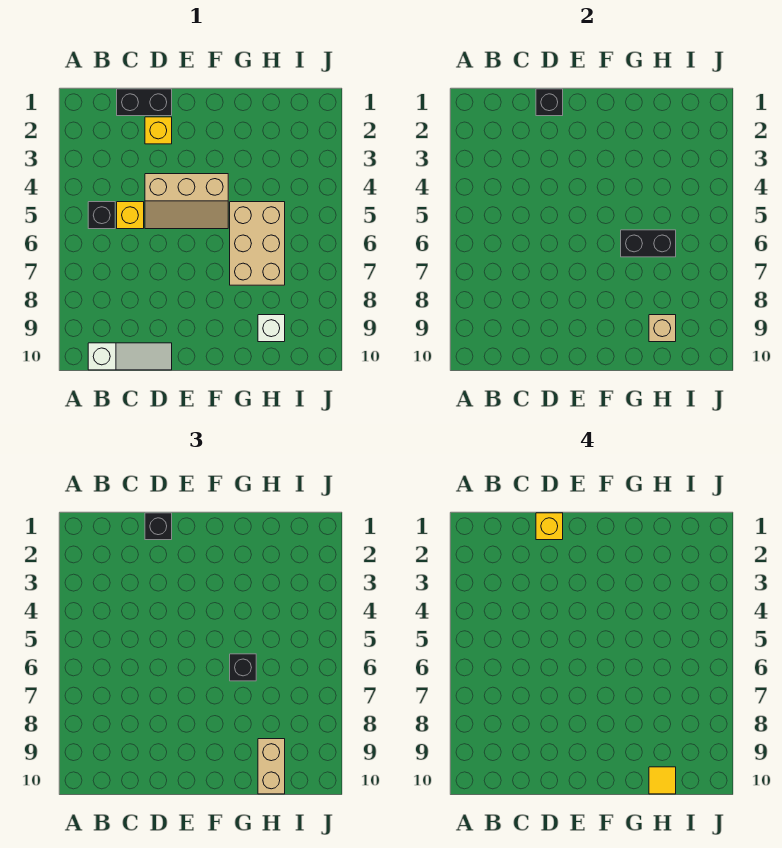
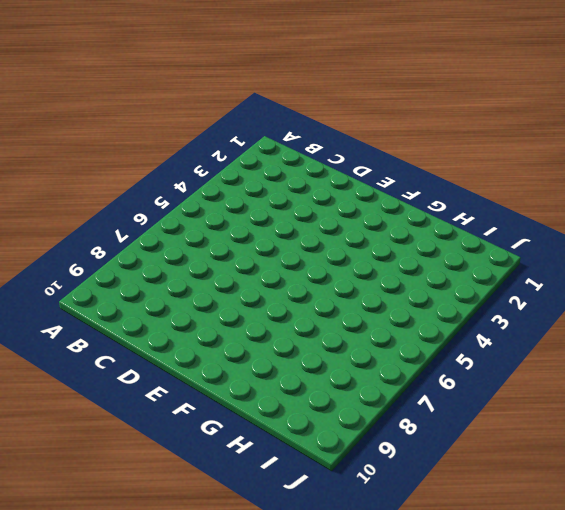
none -> black 1x1 brick [88,202,115,229]
none -> white 1x3 slope [88,343,172,370]
none -> black 1x2 brick [117,89,172,116]

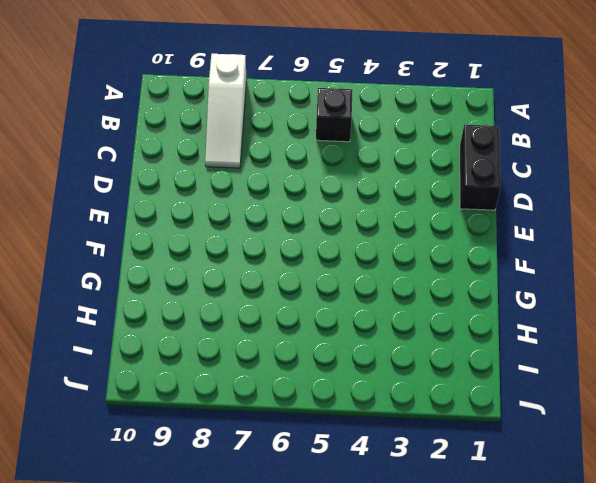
white 1x3 slope [205,54,247,168] -> white 1x3 slope moved to [88,343,172,370]
none -> yellow 1x1 brick [117,202,144,229]
none -> yellow 1x1 brick [145,117,172,144]
none -> tan 2x3 slope [145,174,228,229]

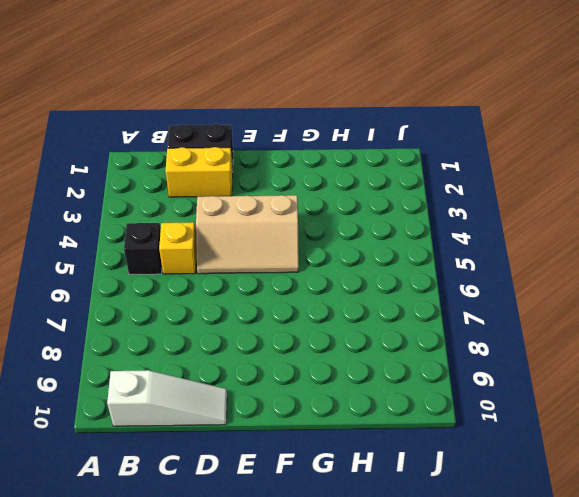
yellow 1x2 brick [166,147,233,197] -> yellow 1x1 brick [145,117,172,144]
none -> tan 2x3 brick [230,202,285,285]
none -> white 1x1 brick [258,315,285,342]
none -> black 1x1 brick [536,89,563,116]

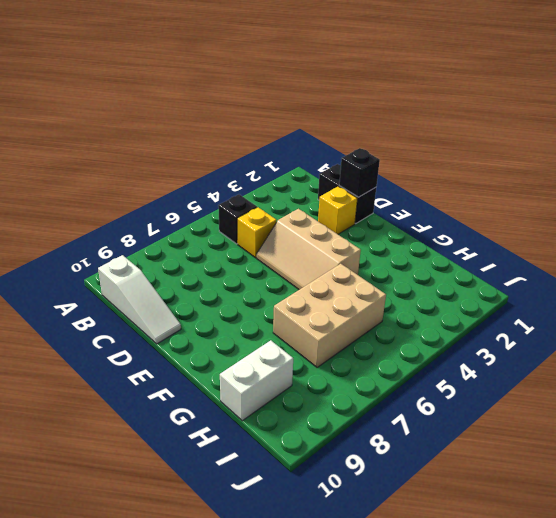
white 1x2 brick [220,340,293,421] -> white 1x1 brick [258,315,285,342]
none -> black 1x2 brick [621,230,676,257]
none -> tan 1x1 brick [649,315,676,342]
none -> black 1x1 brick [145,513,172,540]

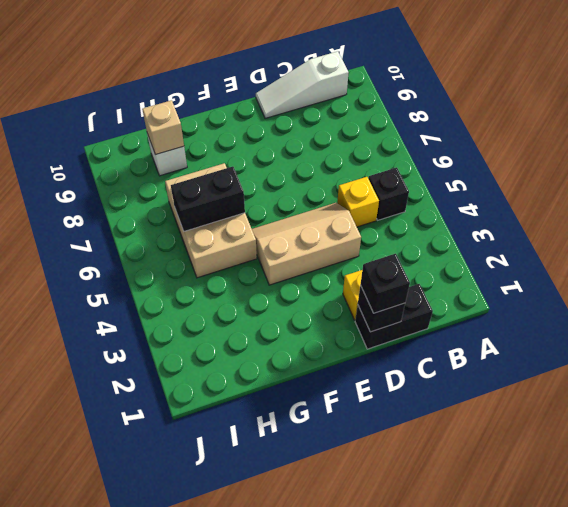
none -> black 1x1 brick [230,654,256,681]
none -> tan 1x2 brick [258,739,285,794]
none -> yellow 1x1 brick [536,513,563,540]

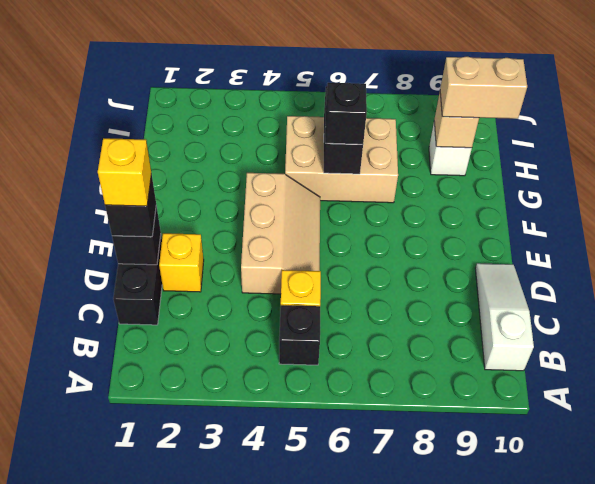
none -> yellow 1x1 tile [649,767,676,794]

